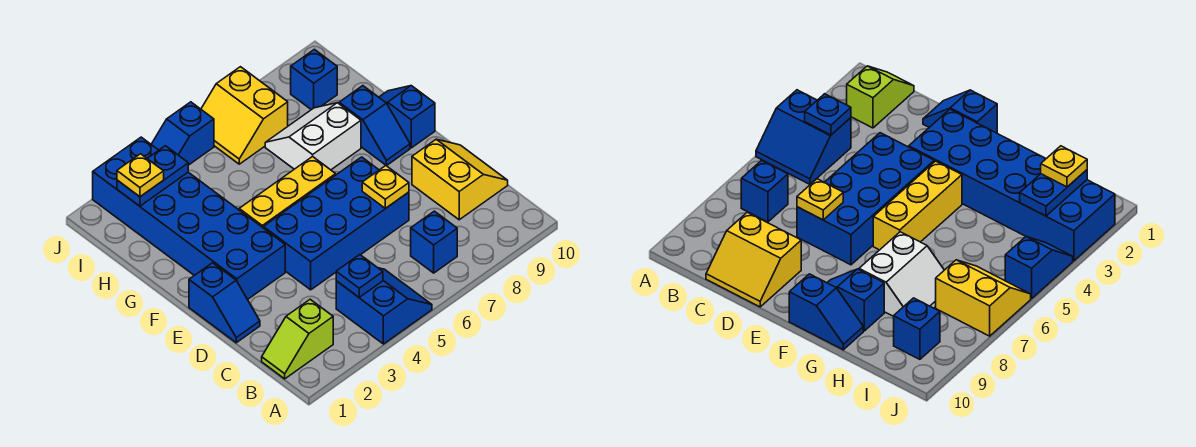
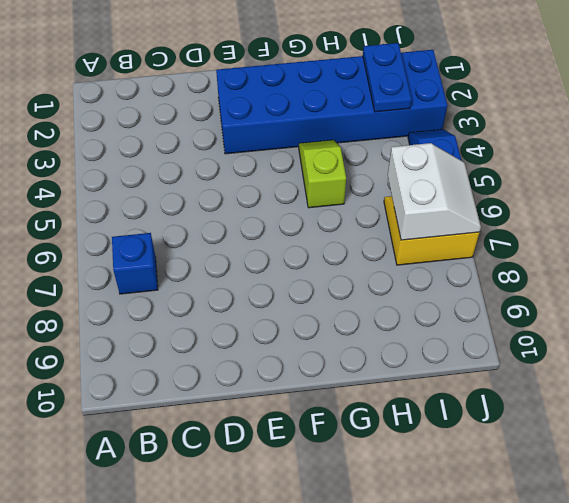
lime 1x2 slope [299,140,346,208] -> lime 1x2 slope moved to [262,299,333,379]
white 2x2 slope [388,143,481,240] -> white 2x2 slope moved to [265,103,361,170]
none -> blue 2x2 slope [336,268,432,344]
none -> yellow 2x2 slope [412,139,508,220]
none -> blue 1x2 slope [189,263,260,343]

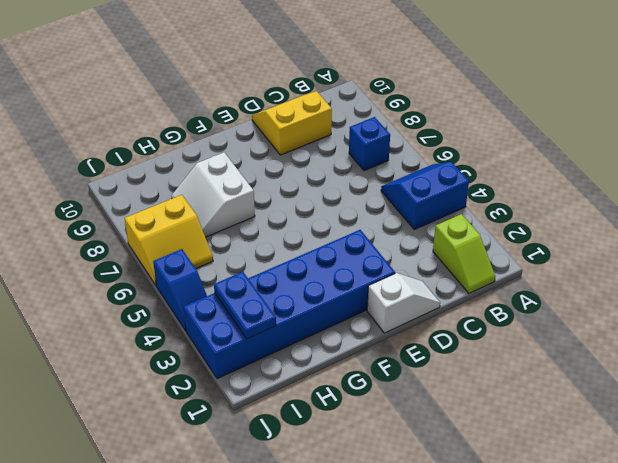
white 1x2 slope [367,273,440,333] -> blue 1x2 slope [189,263,260,343]
none -> blue 2x4 brick [263,157,409,290]
none -> yellow 1x3 brick [239,156,336,228]
none -> blue 1x2 slope [339,86,410,166]

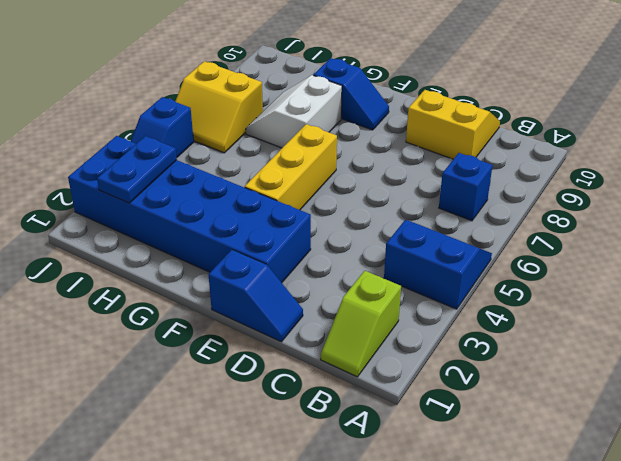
none -> blue 2x4 brick [263,157,409,290]
none -> blue 1x2 slope [379,86,435,148]
none -> blue 1x1 brick [291,49,337,110]

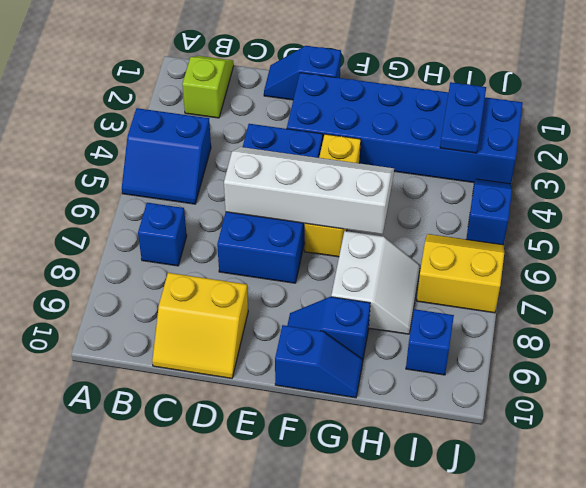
white 2x4 slope [224,147,394,234] -> none
none -> blue 1x1 plate [336,255,383,297]
none -> yellow 1x1 plate [362,166,409,208]
none -> yellow 1x1 plate [117,154,164,197]

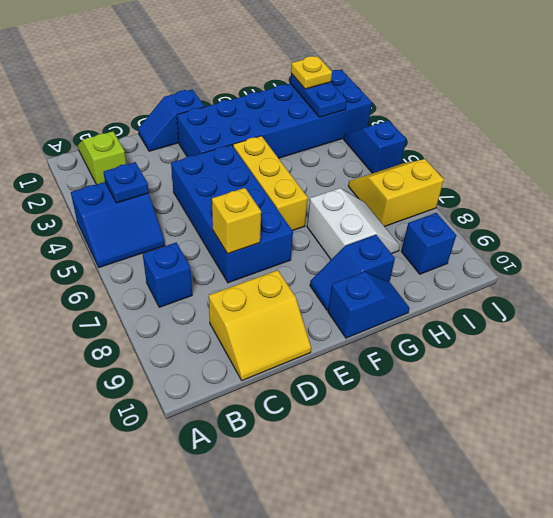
yellow 1x1 brick [212,188,261,254] -> yellow 1x1 plate [362,166,409,208]

